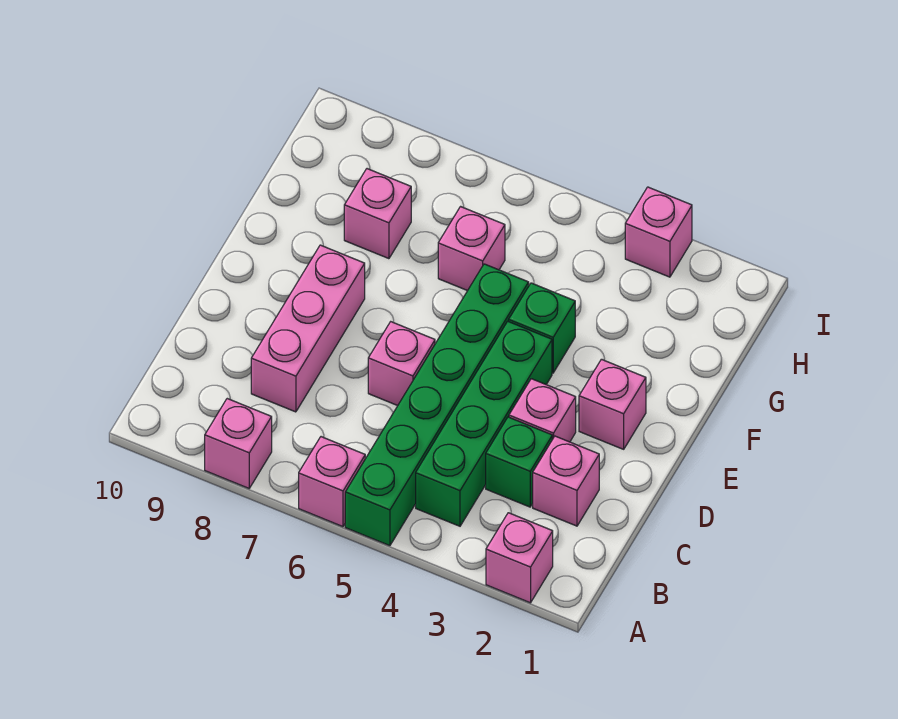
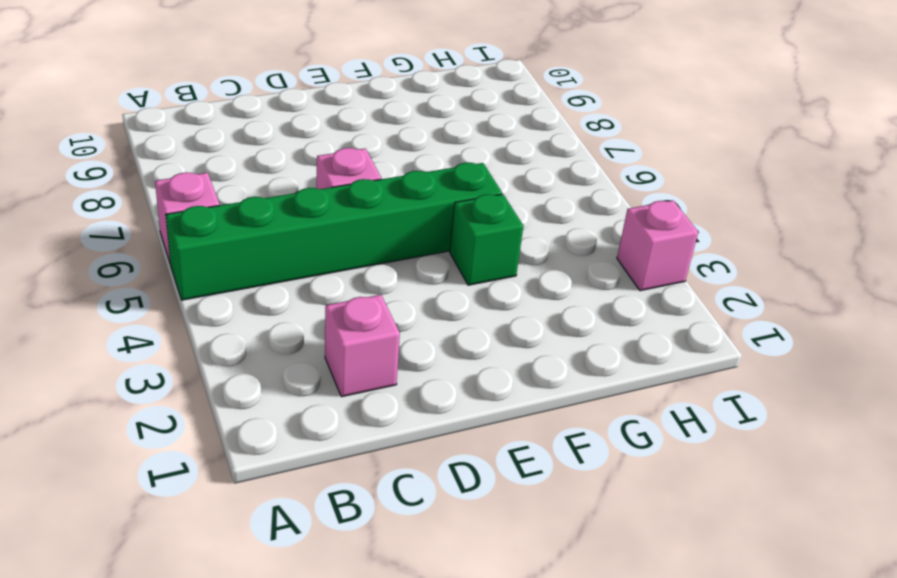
none -> pink 1x1 brick [486,513,553,603]
none -> pink 1x1 brick [205,399,272,488]
none -> green 1x4 brick [416,321,552,526]

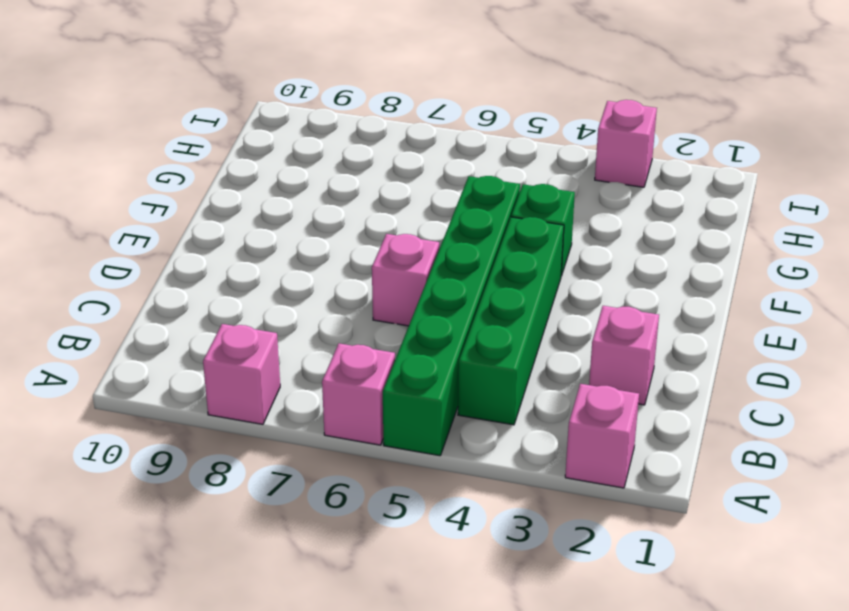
none -> green 1x1 brick [486,417,552,507]
none -> pink 1x3 brick [251,245,365,412]
none -> pink 1x1 brick [509,379,576,442]

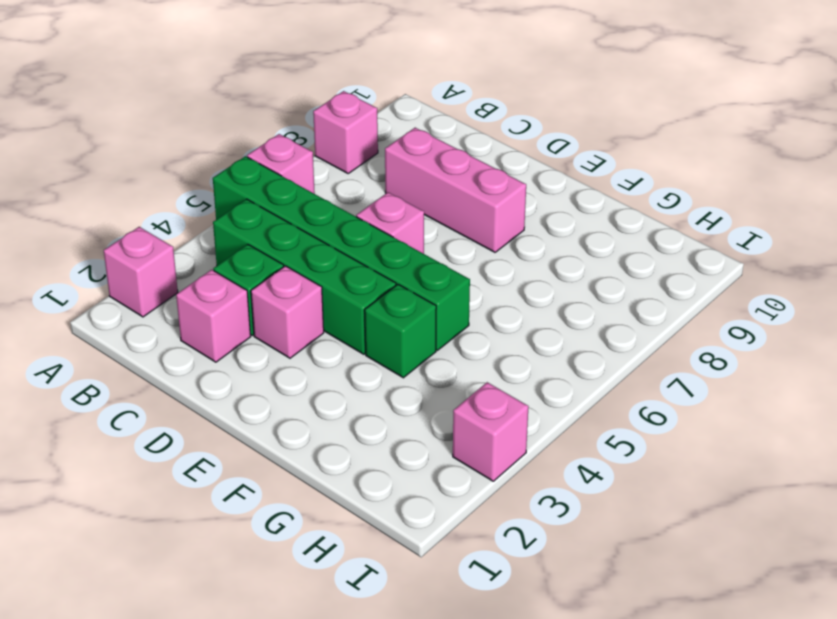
none -> pink 1x1 brick [579,359,646,449]
none -> pink 1x1 brick [438,207,505,291]
none -> pink 1x1 brick [344,169,411,259]

